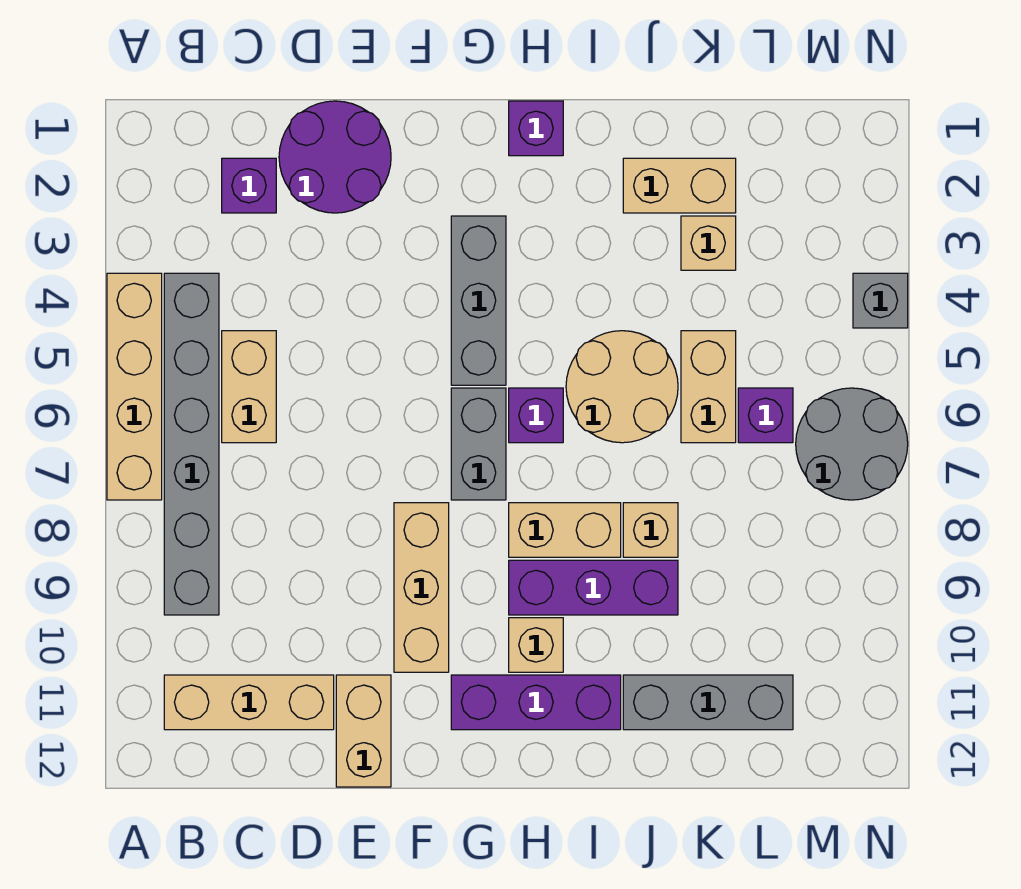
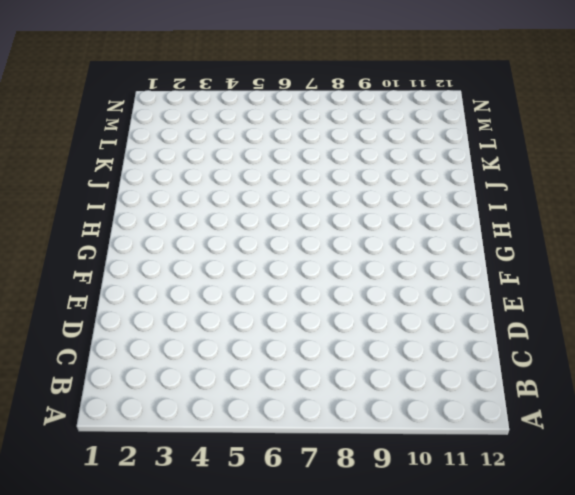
none -> tan 1x4 brick [107,273,162,500]
none -> grey 1x6 brick [164,273,219,615]
none -> tan 1x3 brick [164,675,334,730]

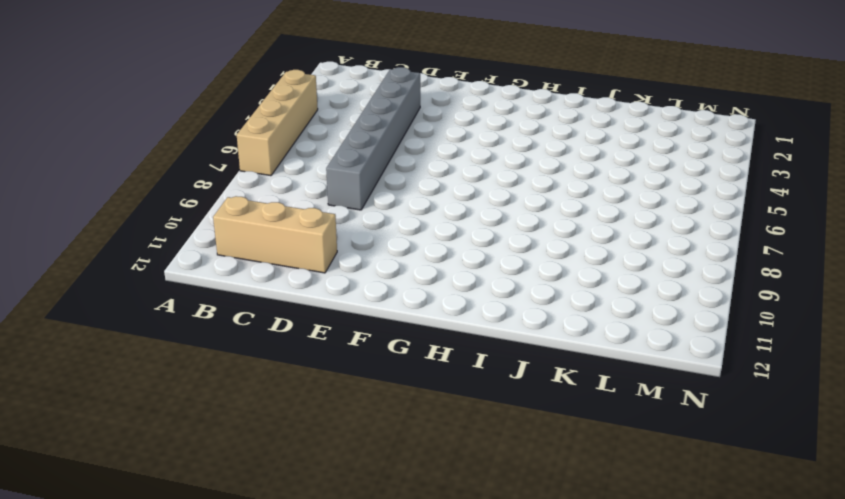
grey 1x6 brick [326,67,420,210] -> grey 1x6 brick moved to [164,273,219,615]
none -> purple 1x1 brick [222,158,276,213]
none -> tan 1x2 brick [222,331,276,443]
none -> purple 2x2 round brick [279,101,391,213]

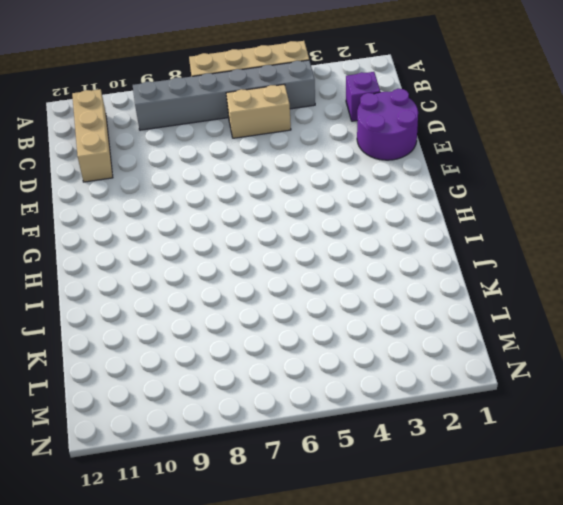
none -> tan 1x2 brick [336,675,391,787]
none -> tan 1x3 brick [394,503,449,672]
none -> grey 1x3 brick [451,216,506,385]

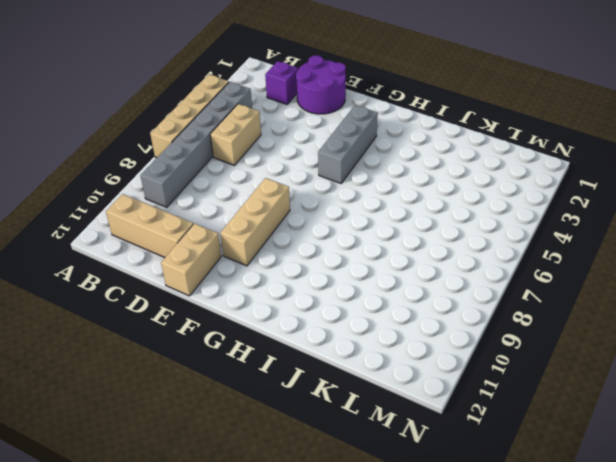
none -> grey 1x2 brick [451,388,506,500]
none -> purple 1x3 brick [451,675,621,730]
none -> purple 1x1 brick [509,101,563,156]

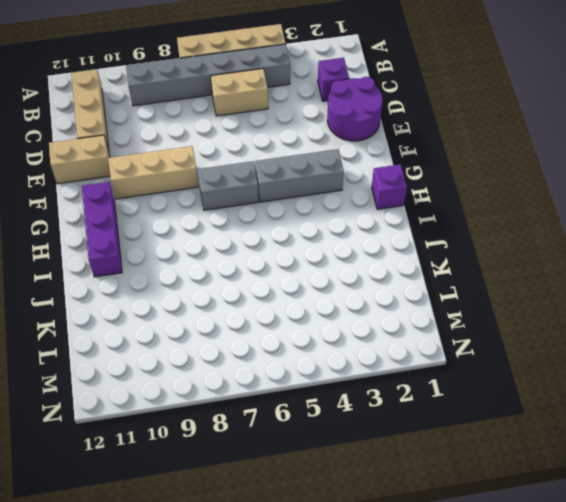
none -> purple 1x1 brick [509,388,563,443]
none -> tan 1x2 brick [509,503,621,557]
none -> purple 1x3 brick [509,560,678,615]

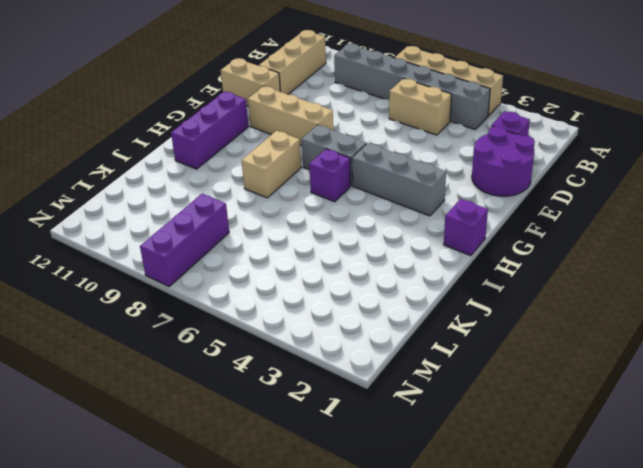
purple 1x3 brick [140,194,229,286] -> purple 1x3 brick moved to [509,560,678,615]
none -> tan 1x1 brick [509,618,563,672]
none -> tan 2x2 round brick [566,331,678,443]
none -> tan 1x2 brick [623,158,736,213]

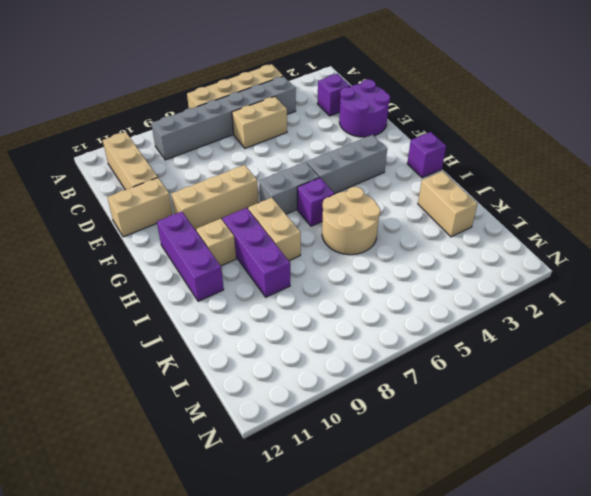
none -> tan 1x1 brick [623,503,678,557]
none -> grey 1x3 brick [623,675,793,730]
none -> tan 1x1 brick [681,216,736,270]

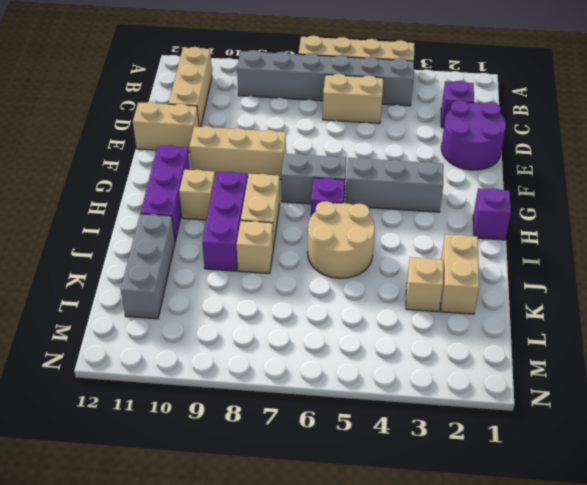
none -> tan 1x2 brick [681,331,736,443]
none -> purple 1x1 brick [738,388,793,443]
none -> grey 2x2 round brick [796,388,908,500]

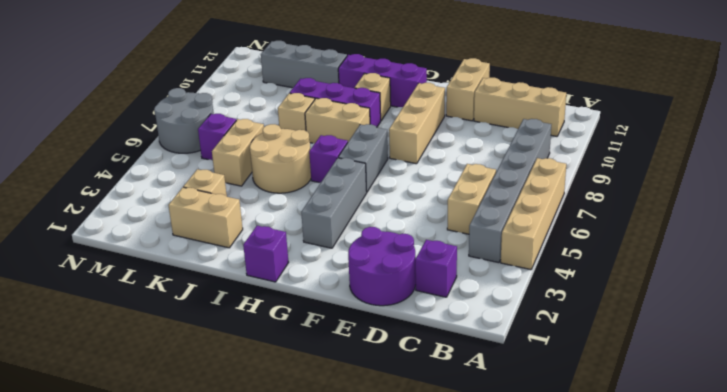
none -> grey 1x1 brick [853,273,908,328]

